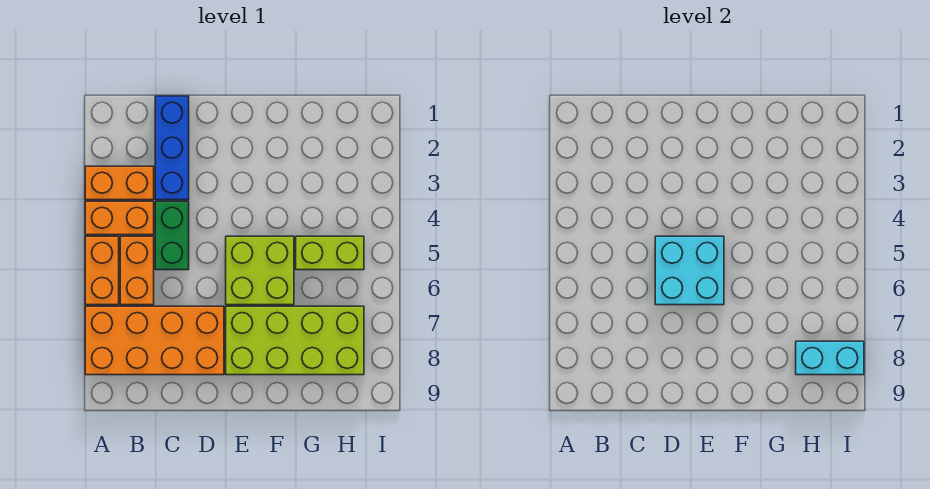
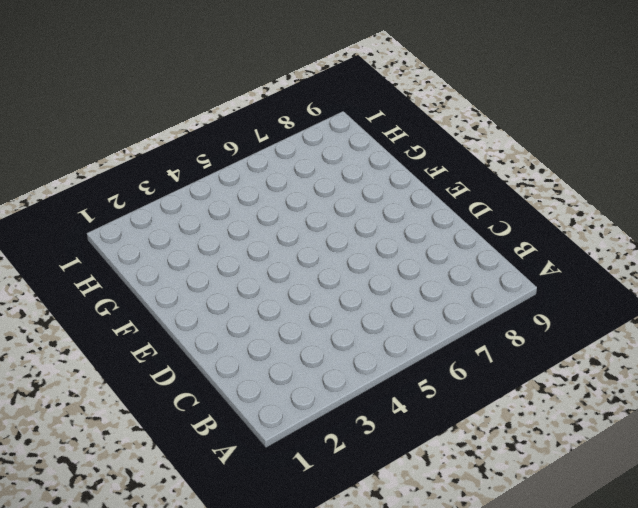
none -> orange 1x2 brick [85,166,154,200]
none -> orange 1x2 brick [85,201,154,235]
none -> orange 1x2 brick [85,236,119,305]

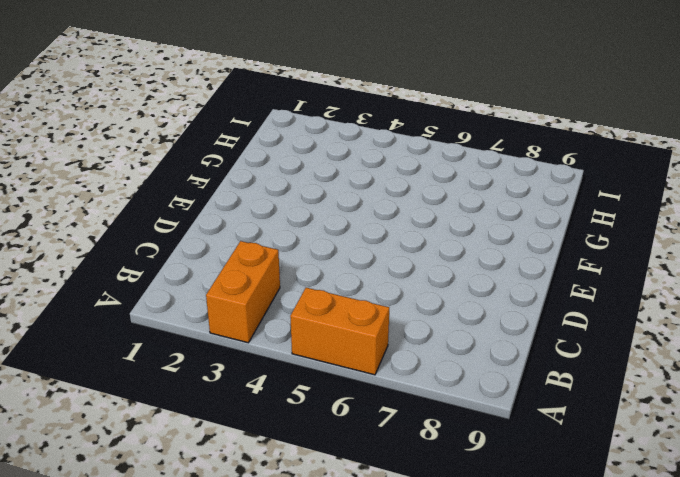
none -> orange 1x2 brick [85,201,154,235]
none -> orange 2x4 brick [85,306,224,375]
none -> orange 1x2 brick [120,236,154,305]

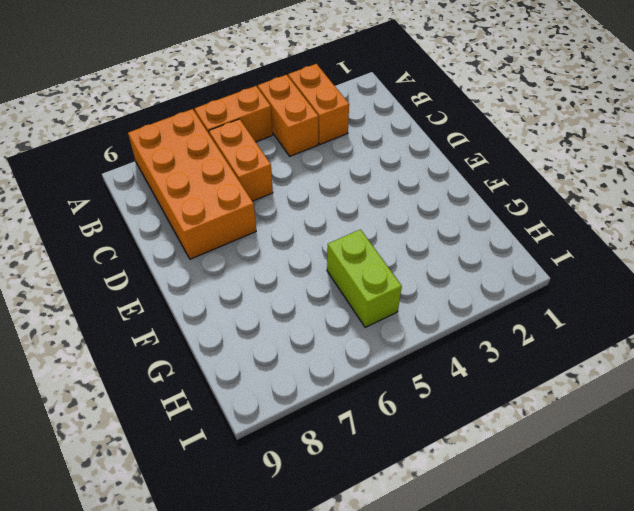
orange 1x2 brick [209,119,273,201] -> orange 1x2 brick turned to [120,236,154,305]
none -> blue 1x3 brick [155,96,189,200]
none -> green 1x2 brick [155,201,189,270]
none -> lime 2x2 brick [226,236,294,305]

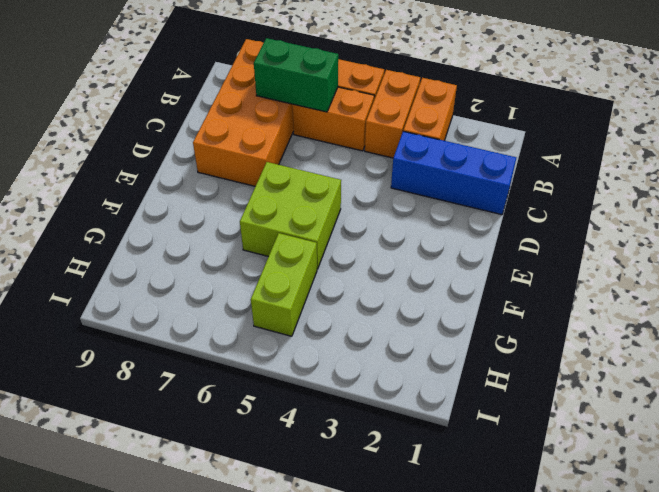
green 1x2 brick [254,38,338,112] -> green 1x2 brick moved to [155,201,189,270]
none -> lime 2x4 brick [226,306,364,375]
none -> cyan 2x2 brick [655,236,724,305]
none -> cyan 1x2 brick [796,341,864,375]

